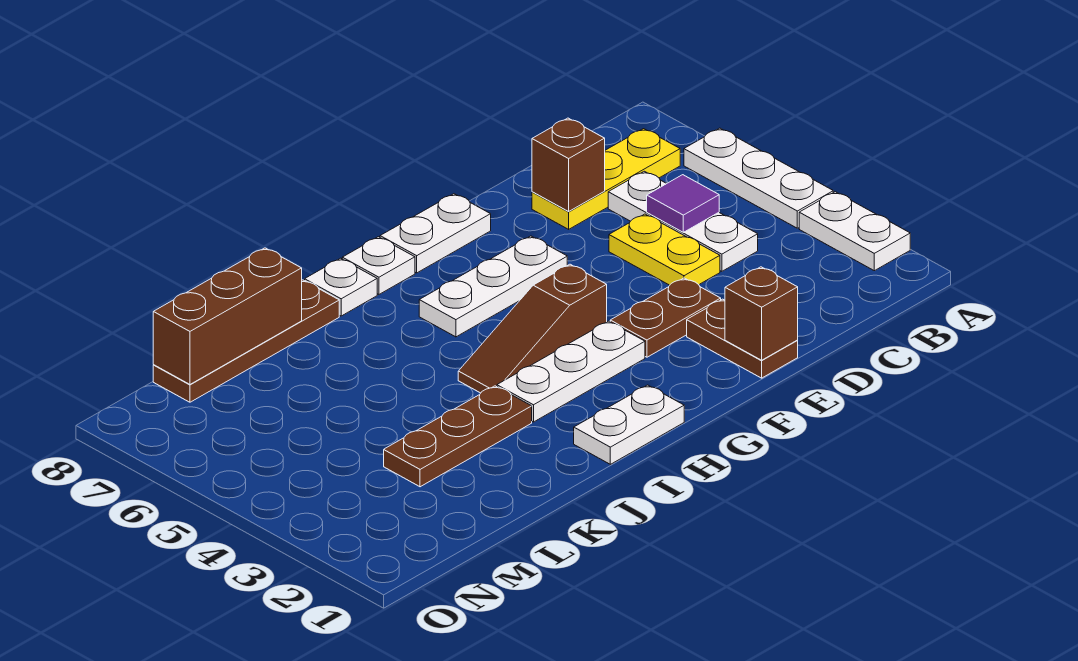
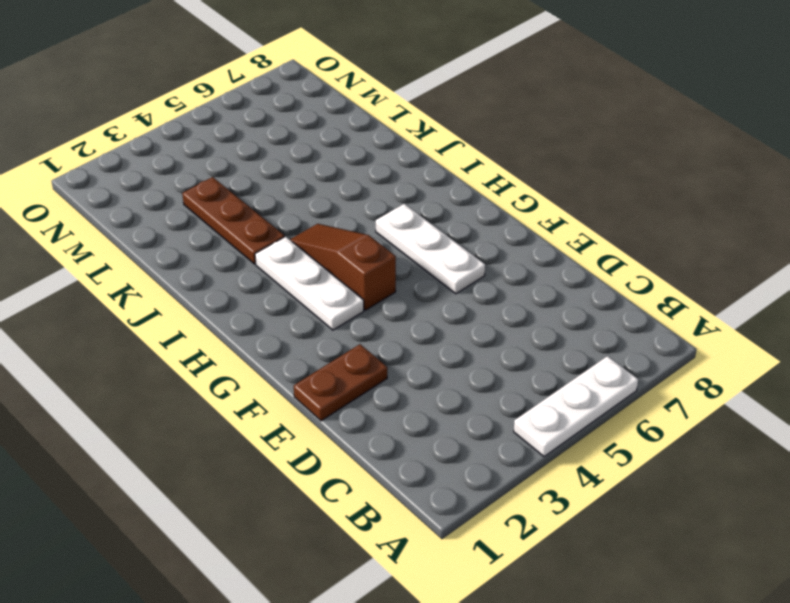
none -> white 1x2 plate [799,192,910,271]
none -> yellow 1x3 plate [532,129,680,229]
none -> white 1x3 plate [608,171,758,271]

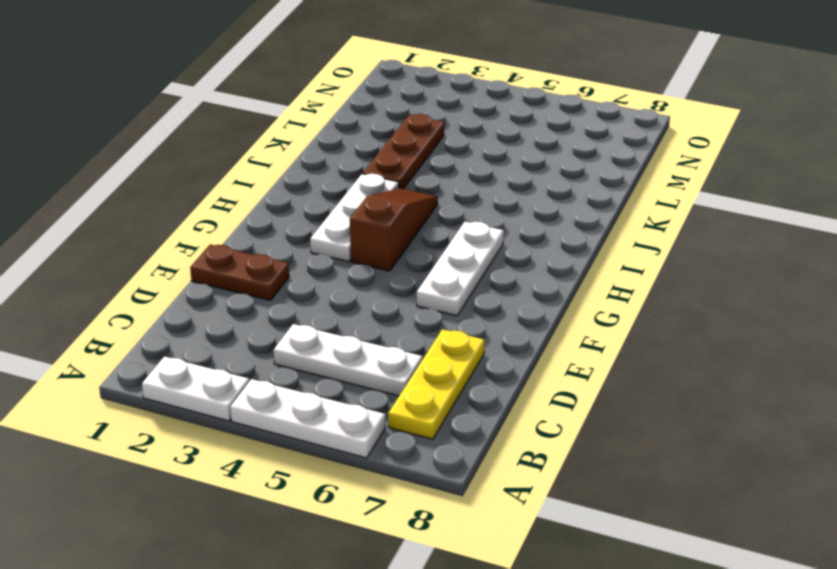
none -> yellow 1x2 plate [609,214,720,285]
none -> brown 1x2 plate [610,278,721,357]
none -> white 1x2 plate [380,194,491,273]

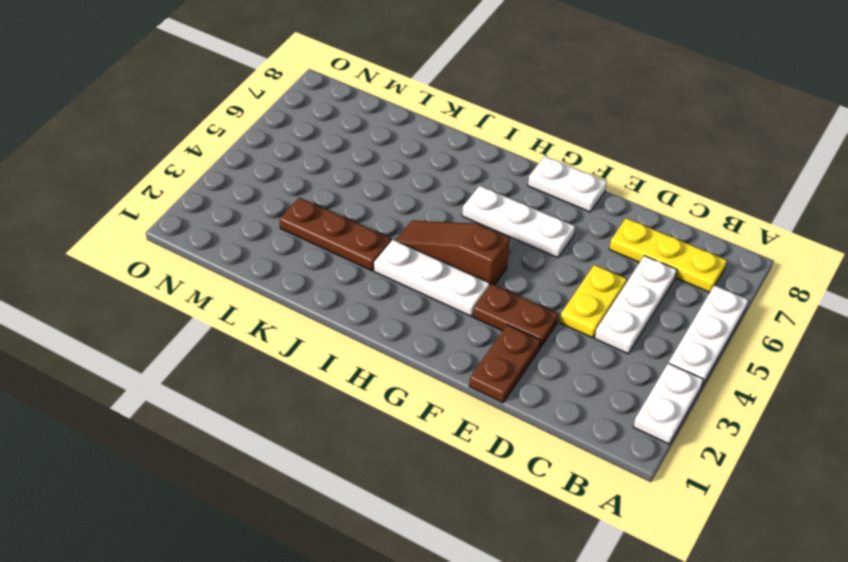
none -> white 1x2 plate [574,385,684,464]
none -> white 1x1 plate [342,237,415,294]
none -> white 1x1 plate [305,258,377,316]

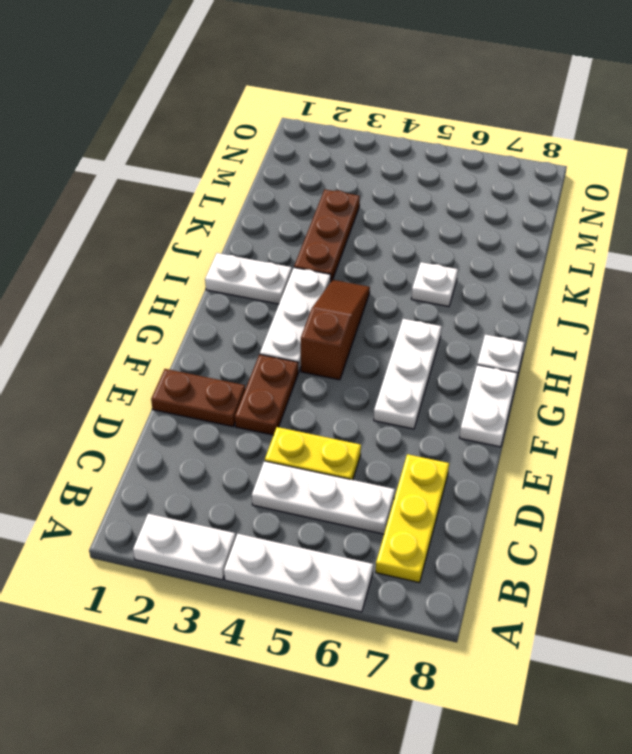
white 1x2 plate [205,253,292,304] -> white 1x2 plate turned to [574,385,684,464]
white 1x1 plate [411,262,458,307] -> white 1x1 plate moved to [305,258,377,316]
none -> brown 1x4 plate [153,280,339,402]
none -> purple 1x1 tile [647,175,719,232]
none -> brown 1x1 brick [532,118,605,212]

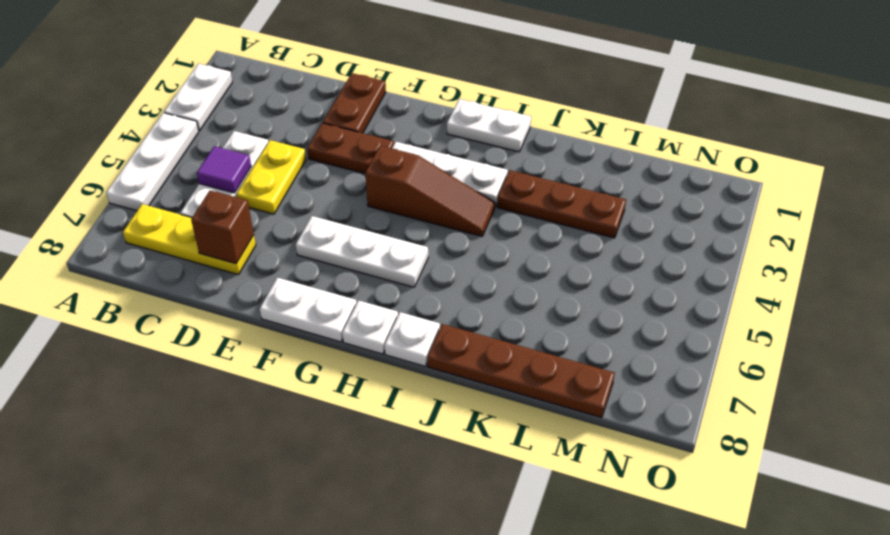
none -> brown 1x1 brick [725,267,798,360]
none -> brown 1x3 brick [153,248,302,384]

